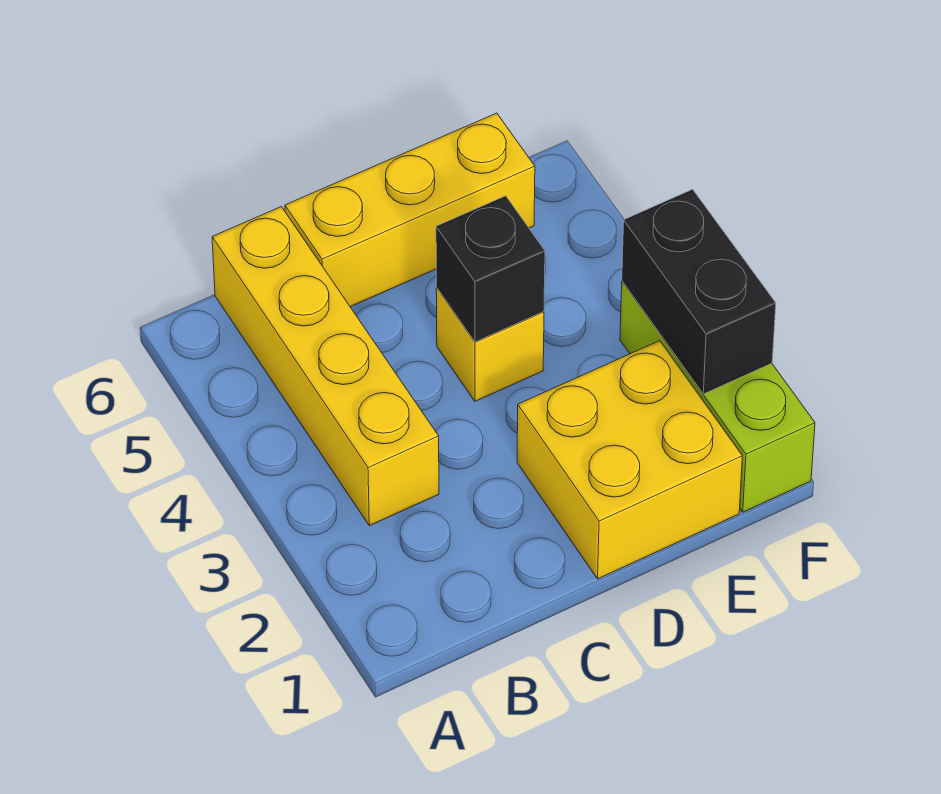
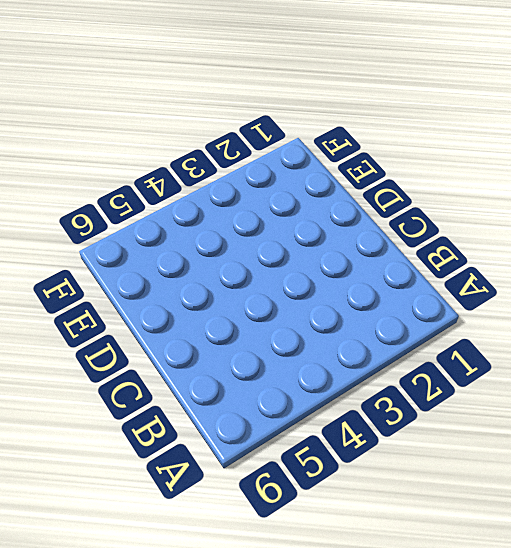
none -> yellow 1x4 brick [212,207,439,526]
none -> yellow 1x3 brick [285,113,535,307]

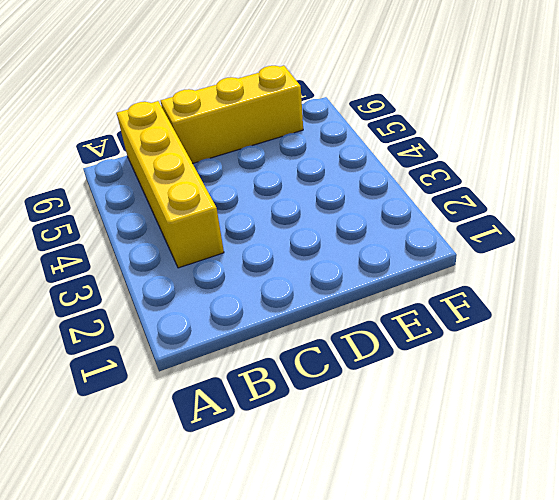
none -> yellow 2x2 brick [517,341,742,579]
none -> yellow 1x1 brick [436,288,544,401]

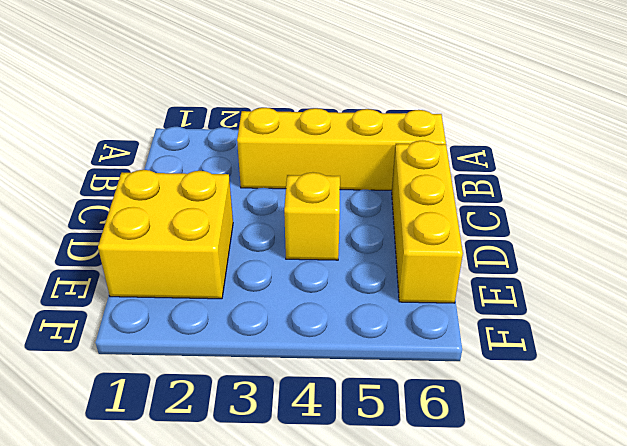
none -> lime 1x3 brick [620,281,815,512]
none -> black 1x1 brick [436,196,545,342]

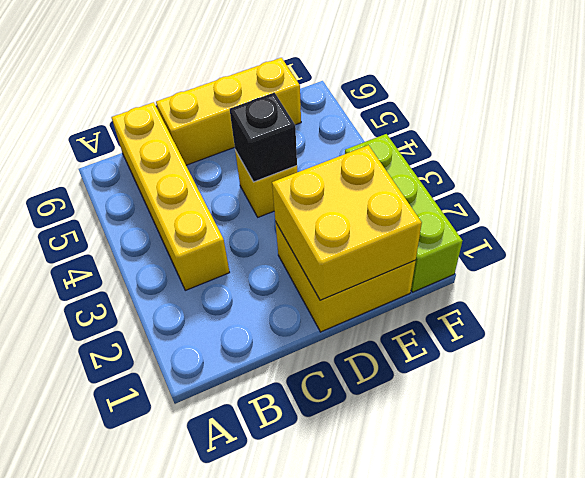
yellow 2x2 brick [272,145,422,300] -> none
none -> black 1x2 brick [622,189,776,394]

